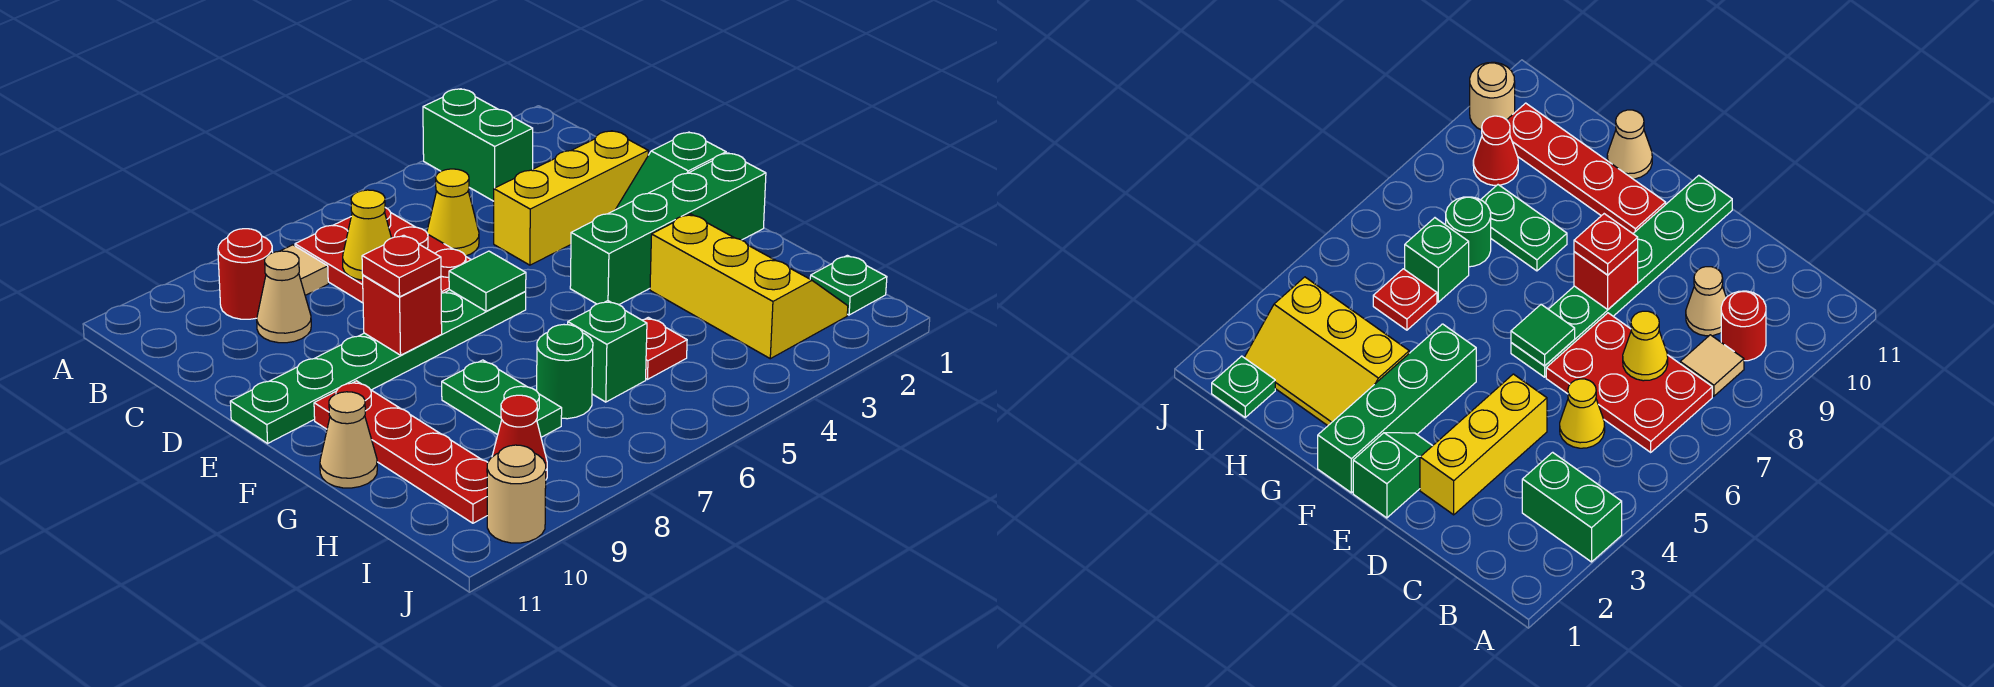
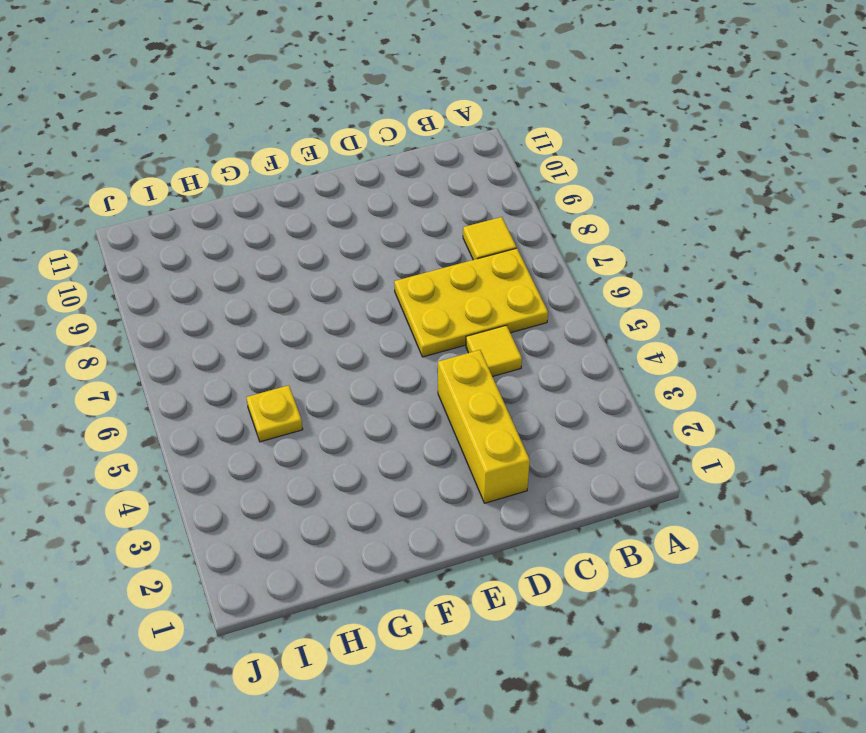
yellow 2x3 plate [394,248,548,357] -> red 2x3 plate [295,208,471,303]
yellow 1x1 tile [463,217,516,260] -> tan 1x1 tile [281,245,328,295]
yellow 1x1 tile [466,325,522,376] -> yellow 1x1 cone [427,169,479,256]
yellow 1x1 plate [246,385,303,442] -> red 1x1 plate [642,317,687,379]
none -> green 1x2 brick [423,89,533,201]
none -> red 1x1 round brick [218,229,273,319]
none -> tan 1x1 cone [257,251,311,343]

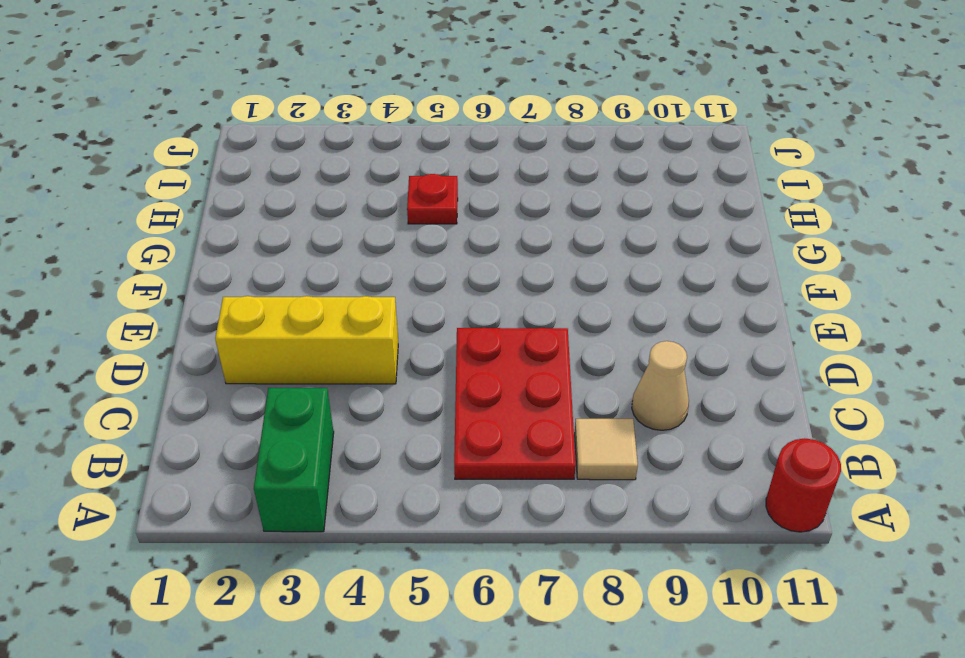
red 1x1 round brick [766,438,841,532] -> red 1x1 round brick moved to [218,229,273,319]
none -> yellow 1x1 cone [427,169,479,256]
none -> green 1x2 slope [615,132,726,210]
none -> green 1x6 plate [230,290,526,443]

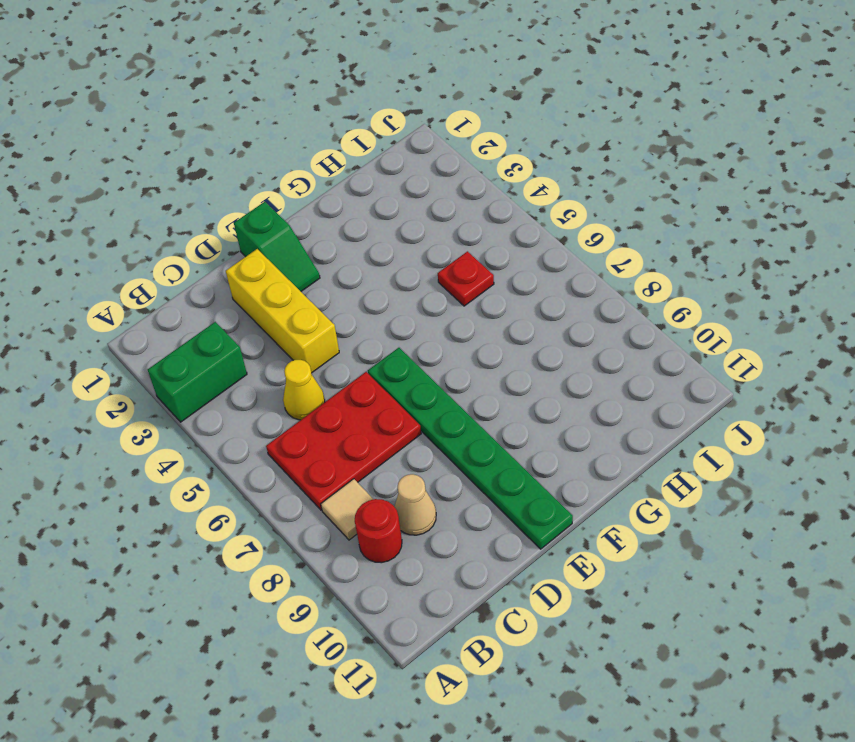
none -> green 1x4 brick [570,153,766,305]
none -> red 1x4 plate [314,381,488,523]
none -> yellow 2x3 slope [650,214,848,359]

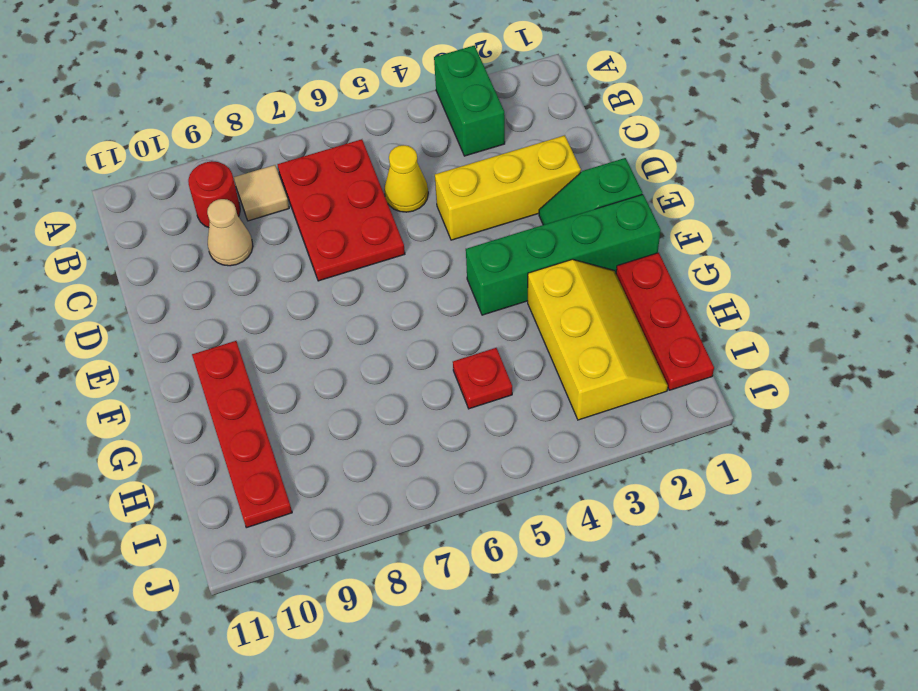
red 1x3 plate [616,253,714,390] -> green 1x1 plate [810,255,887,315]
none -> green 1x6 plate [230,290,526,443]
none -> green 1x2 plate [442,360,562,437]
none -> tan 1x1 cone [320,392,377,488]

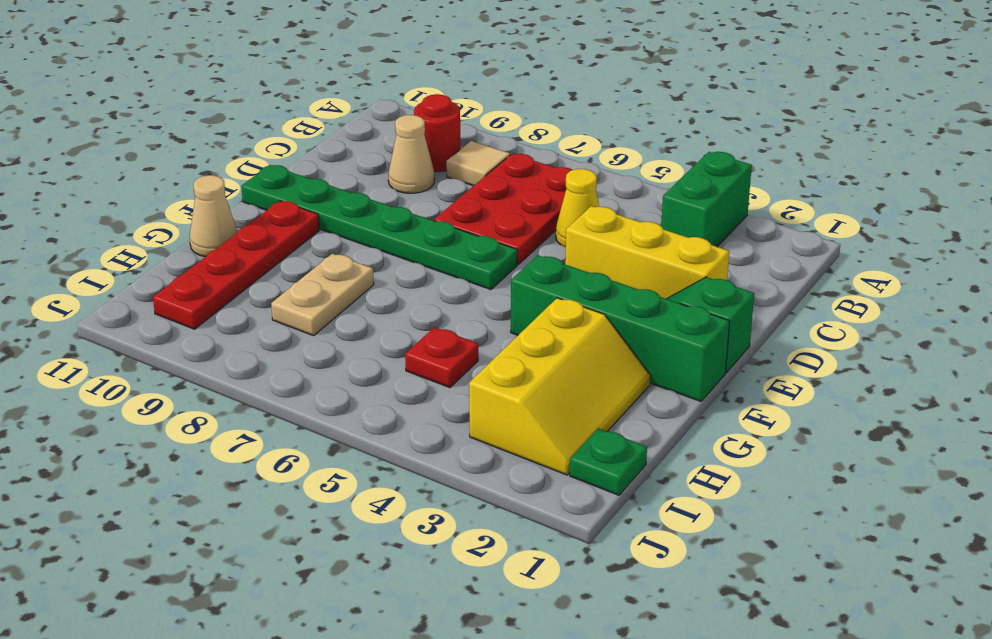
tan 1x2 plate [271,254,374,336] -> green 1x2 plate [442,360,562,437]
none -> green 1x1 brick [568,301,647,402]
none -> green 1x1 round brick [537,325,593,419]
none -> red 1x1 cone [492,395,547,479]

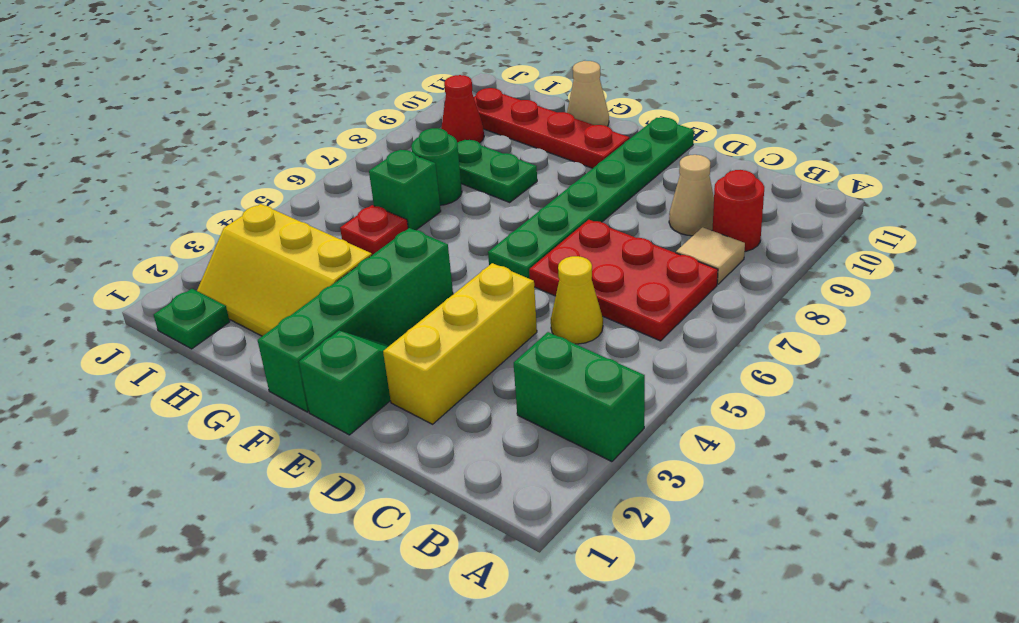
none -> tan 1x1 round brick [487,445,546,543]
none -> yellow 1x1 cone [343,190,391,280]
none -> green 1x1 tile [449,251,526,311]

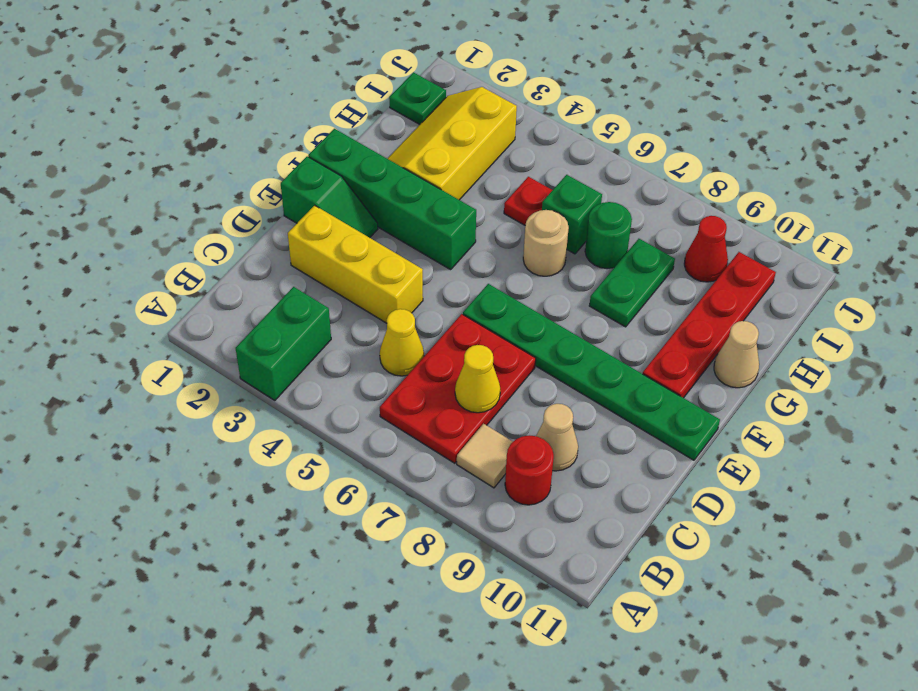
tan 1x1 round brick [523,210,569,276] -> tan 1x1 round brick moved to [487,445,546,543]
none -> green 1x1 tile [449,251,526,311]
none -> red 1x1 brick [363,275,442,355]
none -> red 1x1 plate [362,235,441,297]

